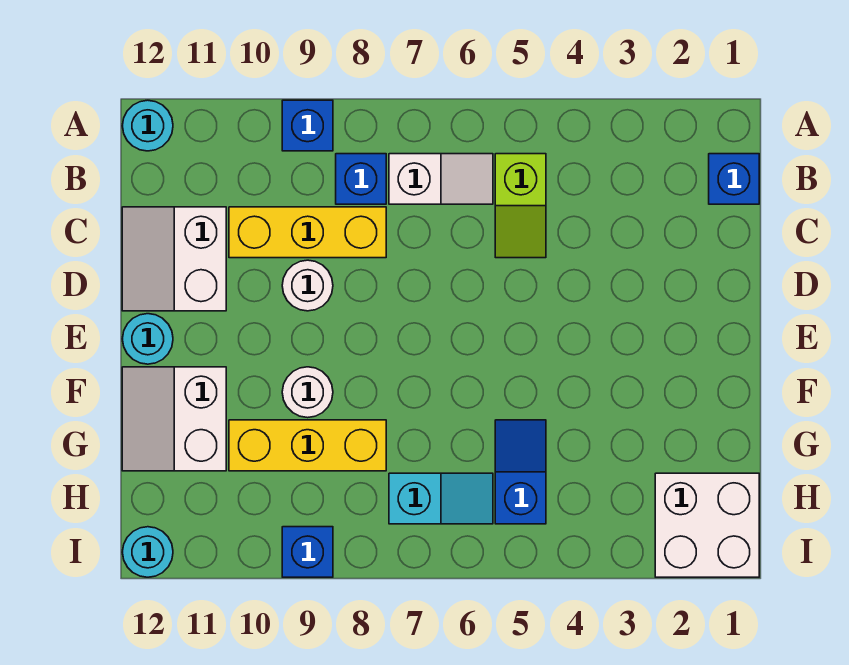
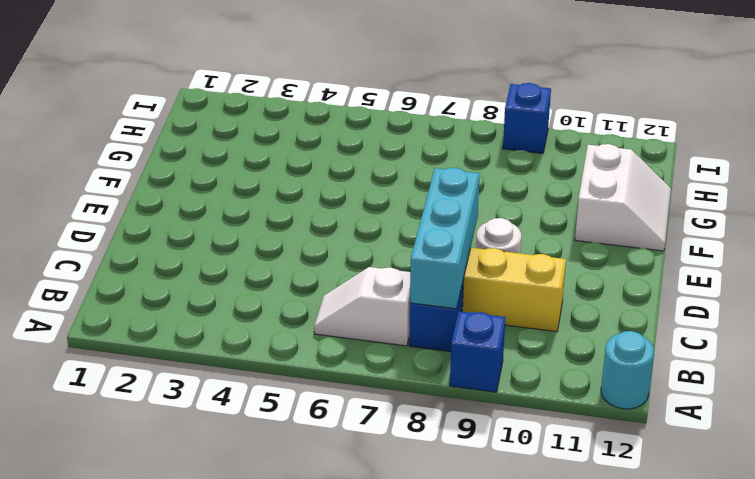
cyan 1x3 brick [410,168,480,309] -> none
none -> blue 1x1 brick [709,154,759,204]
none -> lime 1x2 slope [495,154,546,258]
none -> white 2x2 slope [122,207,226,311]

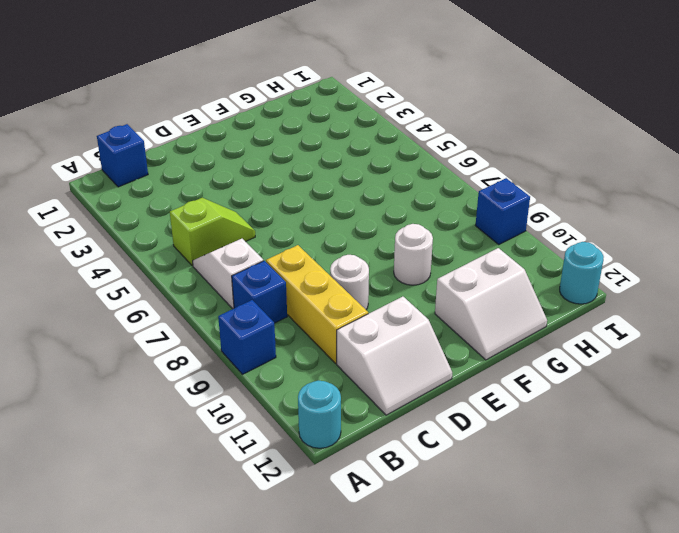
none -> cyan 1x1 round brick [122,314,173,364]
none -> blue 1x2 slope [495,420,546,524]
none -> yellow 1x3 brick [229,420,386,471]

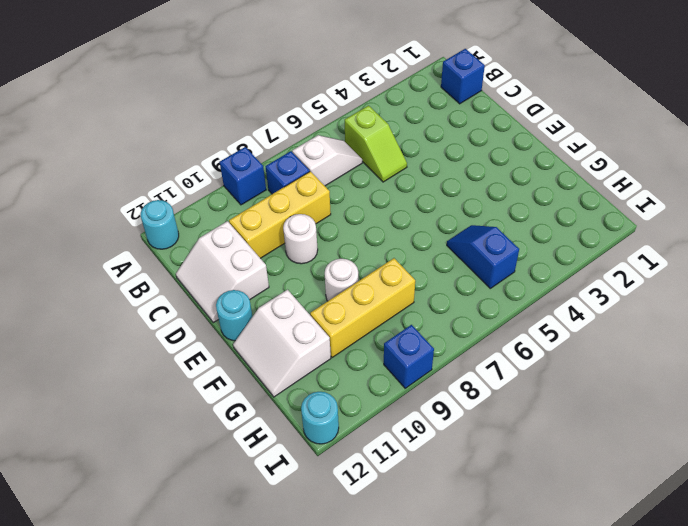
none -> white 2x2 brick [655,473,759,577]
none -> cyan 1x2 slope [389,473,493,524]

